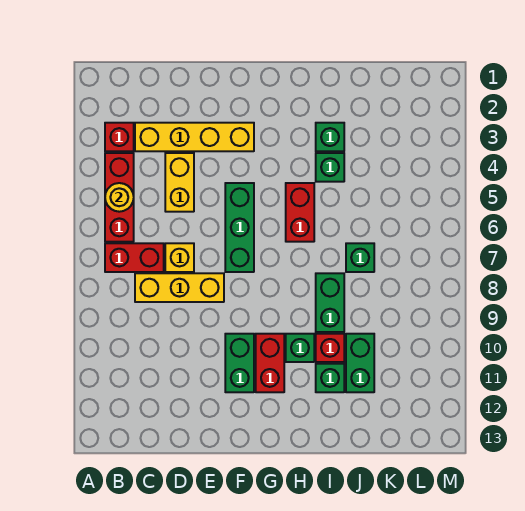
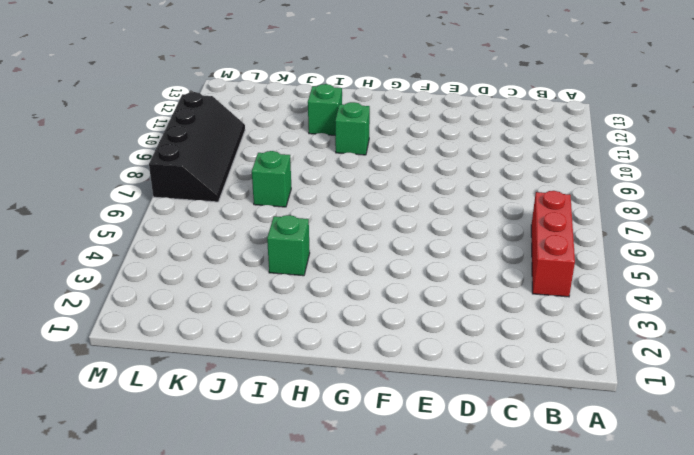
black 2x4 slope [149,92,245,202] -> none
none -> red 1x1 brick [105,123,134,151]
none -> red 1x2 brick [105,243,164,272]
none -> yellow 1x4 brick [135,123,254,151]

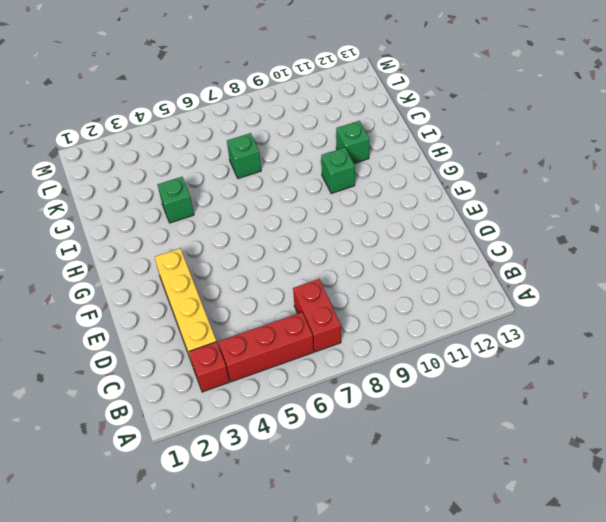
none -> yellow 1x3 brick [135,273,224,302]
none -> yellow 1x2 brick [165,153,194,212]
none -> yellow 1x1 brick [165,243,194,272]

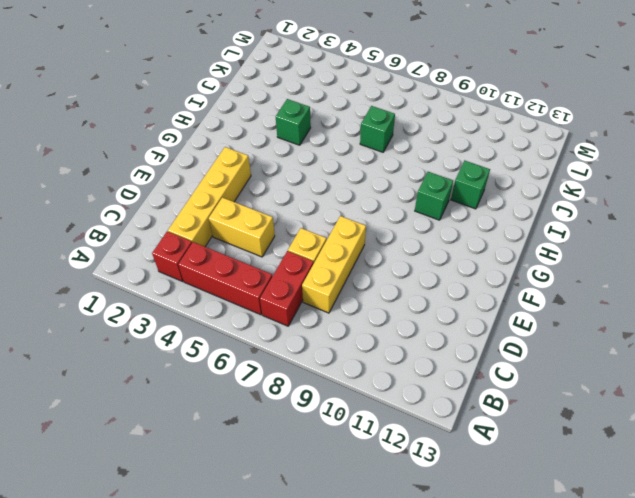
none -> green 1x3 brick [225,183,254,272]
none -> green 1x2 brick [225,334,254,392]
none -> red 1x2 brick [256,334,284,392]

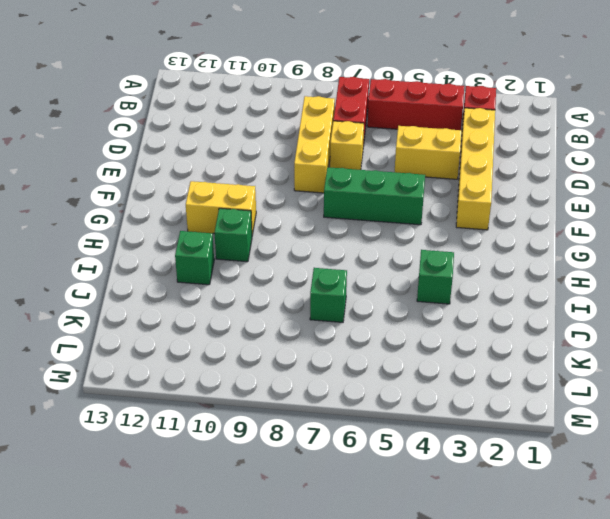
yellow 1x2 brick [186,181,256,235] -> red 1x2 brick [256,334,284,392]
none -> green 1x2 brick [225,334,254,392]
none -> red 1x2 brick [286,183,314,242]
none -> green 1x1 brick [316,123,344,151]

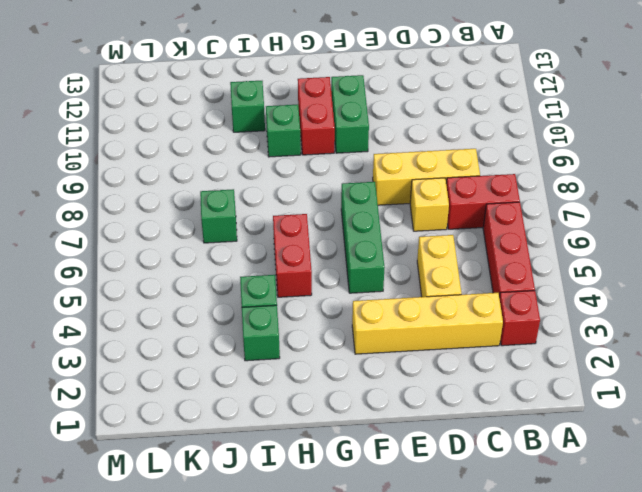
none -> green 1x2 brick [316,273,344,332]
none -> red 1x1 brick [316,334,344,362]
none -> green 1x2 brick [346,334,374,392]

